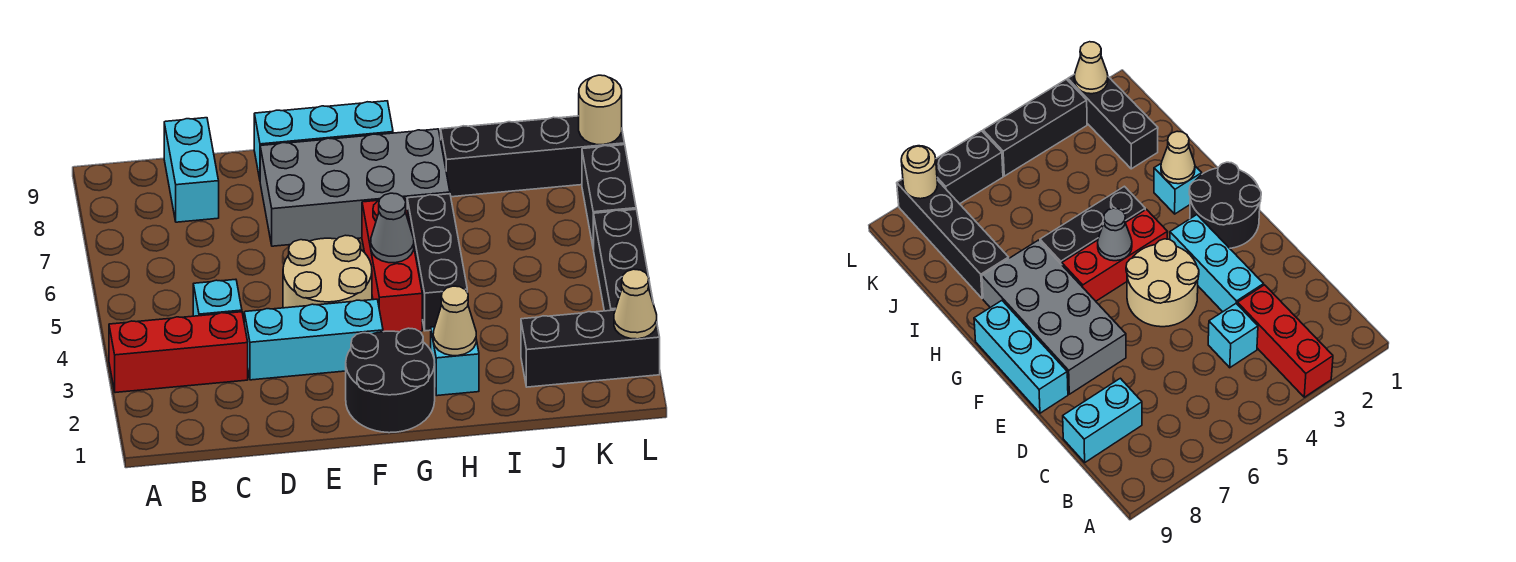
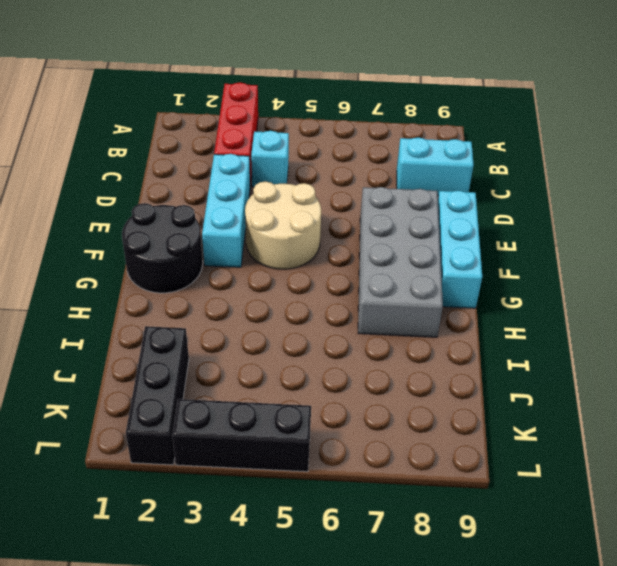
none -> red 1x3 brick [362,198,422,332]
none -> cyan 1x1 brick [431,327,479,396]
none -> black 1x3 brick [407,194,467,331]

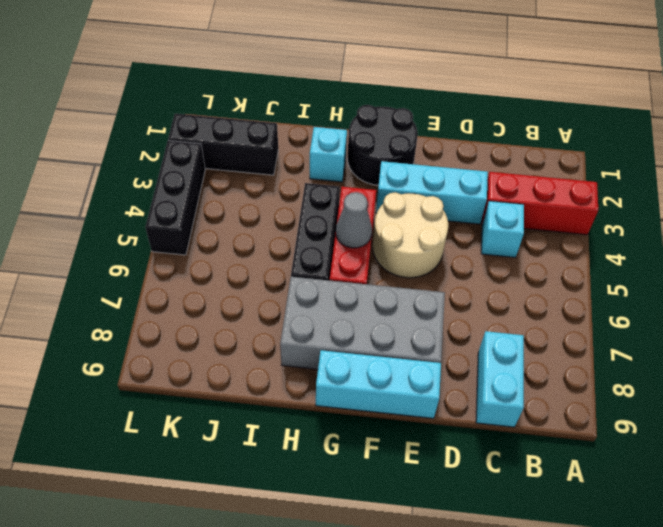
none -> black 1x4 brick [441,116,625,197]
none -> black 1x2 brick [582,145,636,249]
none -> tan 1x1 cone [433,286,476,356]

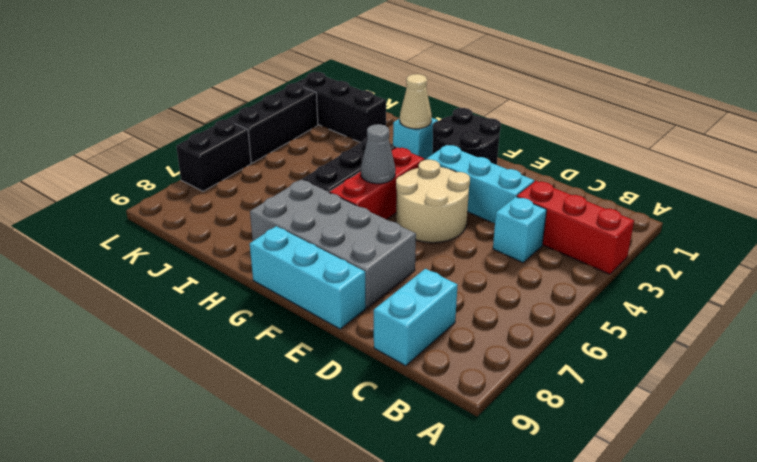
none -> black 1x4 brick [441,116,625,197]
none -> tan 1x1 cone [614,269,657,339]
none -> tan 1x1 round brick [579,75,622,145]

